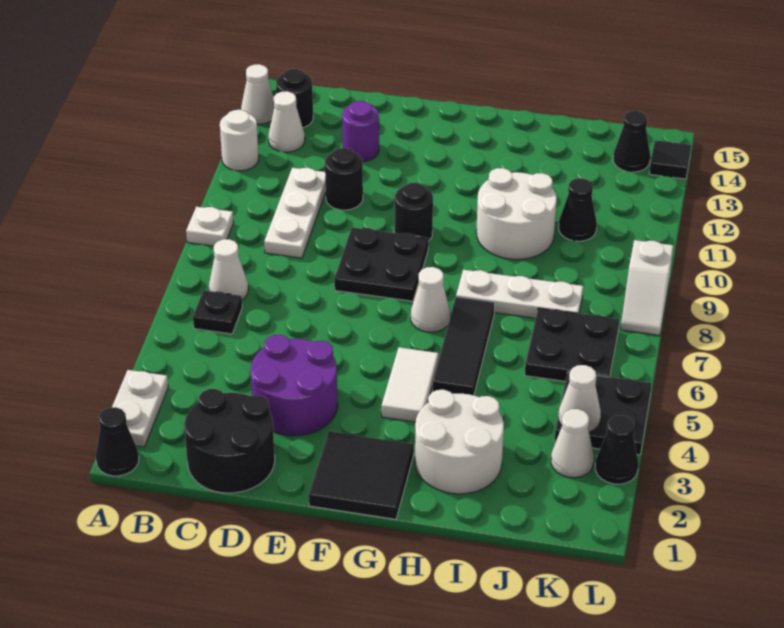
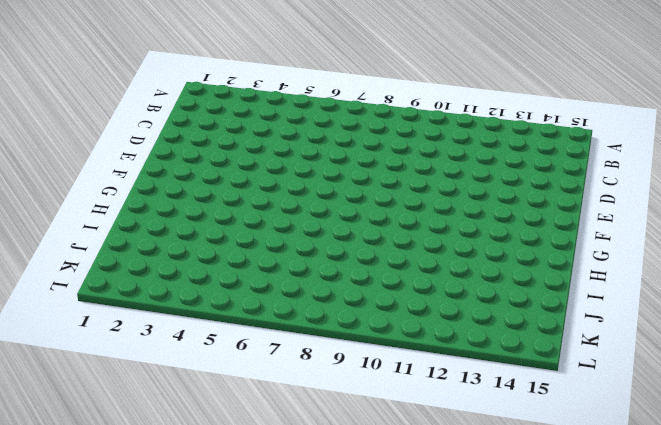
none -> black 1x1 cone [96,407,139,476]
none -> white 1x2 plate [112,370,168,447]
none -> white 1x1 plate [186,207,234,246]
none -> white 1x1 round brick [220,110,259,171]

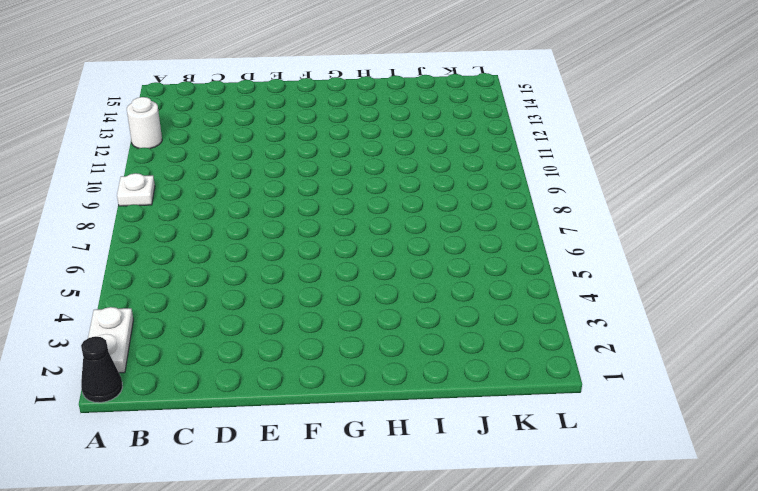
none -> white 1x1 cone [241,64,274,124]
none -> black 1x1 plate [193,290,242,334]
none -> white 1x1 cone [209,239,248,299]
none -> white 1x1 cone [268,91,305,152]

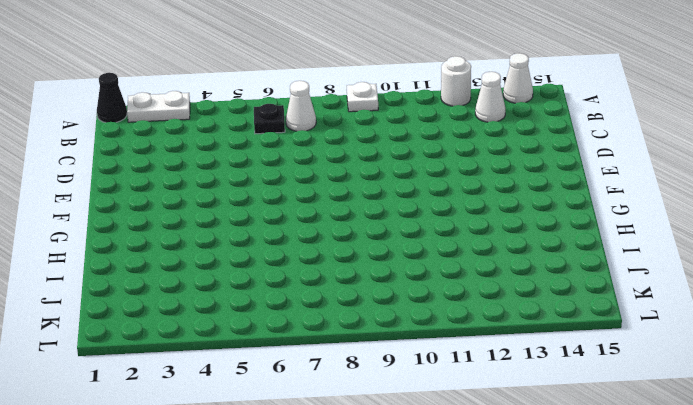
none -> black 1x1 round brick [276,69,313,128]
none -> black 2x2 round brick [184,389,275,493]
none -> white 1x3 plate [264,168,326,258]
none -> purple 2x2 round brick [251,335,338,436]

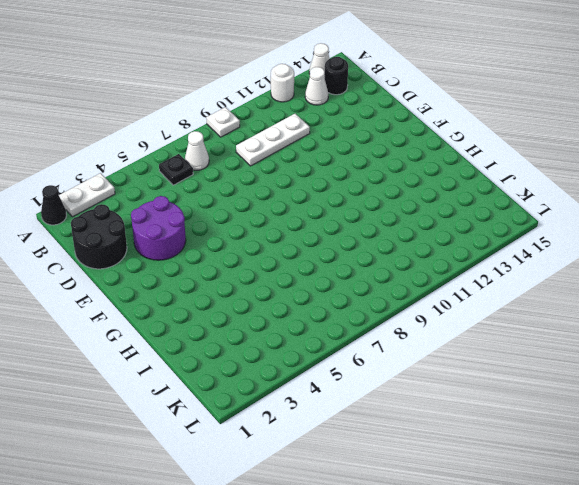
none -> black 1x1 round brick [325,148,363,210]
none -> purple 1x1 round brick [342,101,379,162]
none -> black 2x2 plate [334,227,429,301]
none -> black 2x2 tile [309,431,414,519]

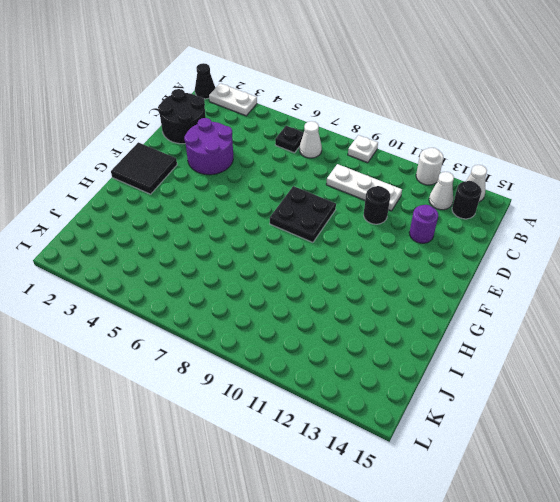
none -> black 1x1 round brick [395,183,433,240]
none -> white 1x2 tile [381,347,438,422]
none -> white 1x1 cone [411,267,450,332]
none -> white 2x2 round brick [415,390,504,494]

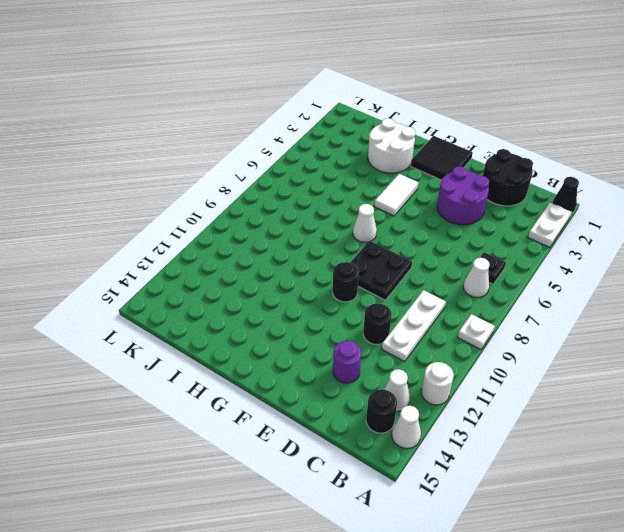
none -> black 1x3 tile [433,297,495,395]
none -> white 1x3 plate [456,270,583,318]
none -> white 2x2 round brick [476,168,557,260]
none -> black 2x2 plate [525,308,619,381]

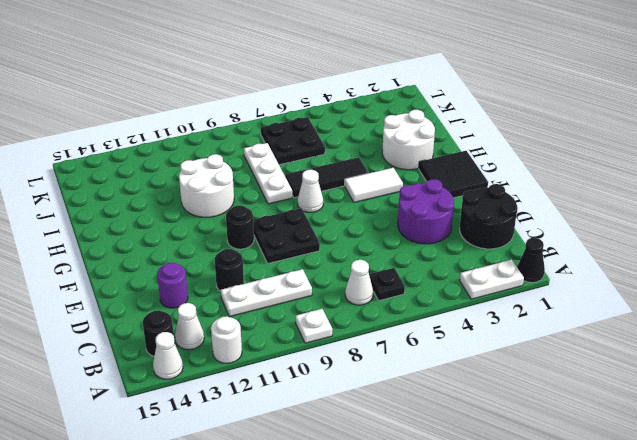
none -> black 1x1 cone [559,178,597,241]
none -> white 1x1 cone [551,409,594,478]
none -> black 2x2 plate [555,371,652,455]
none -> black 1x1 cone [613,111,650,172]

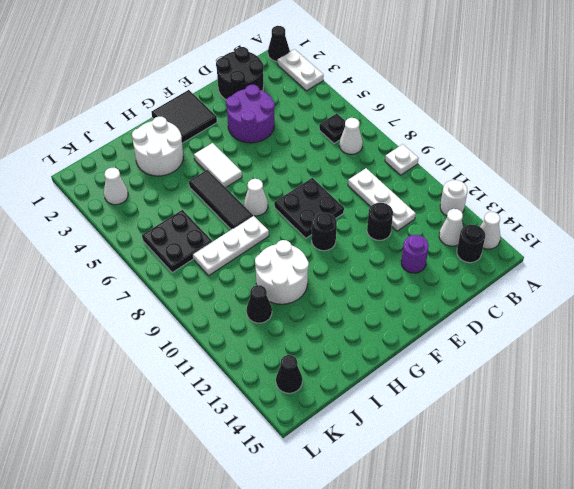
none -> black 2x2 plate [555,371,652,455]
none -> black 1x1 cone [595,415,638,484]
none -> white 1x2 slope [621,240,673,335]
none -> black 1x1 tile [650,140,691,179]

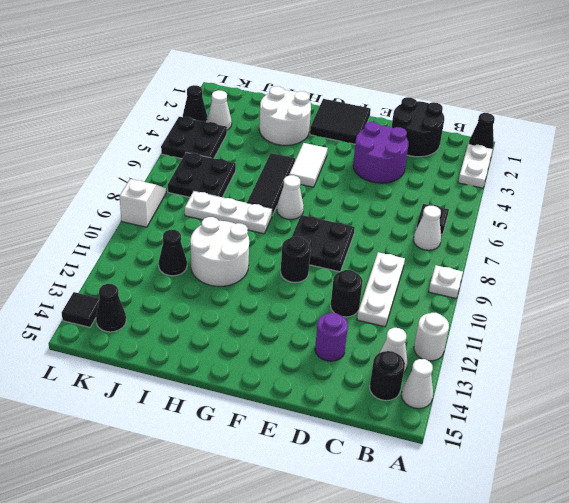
none -> white 1x1 cone [559,365,601,432]

